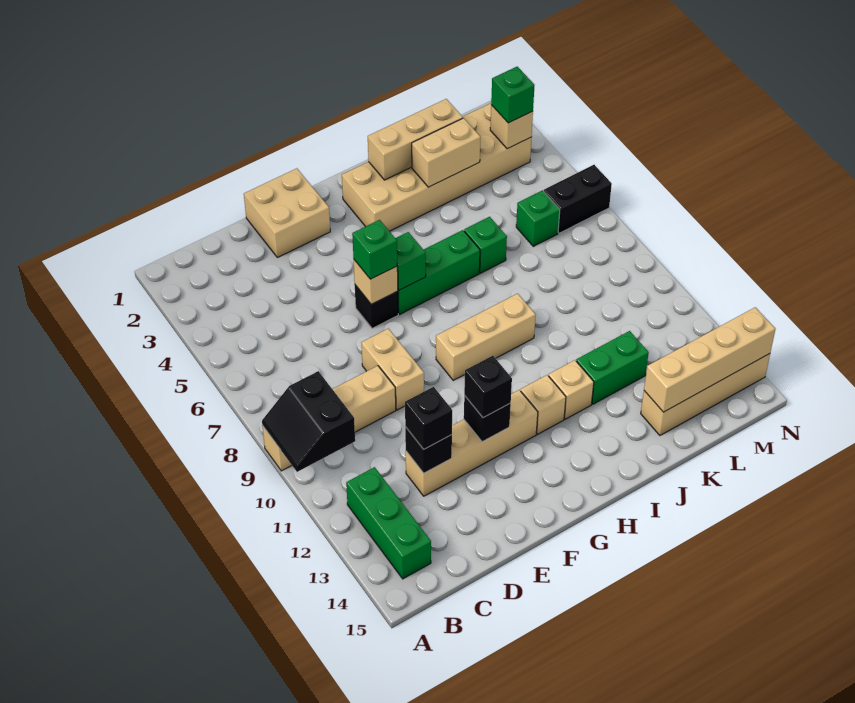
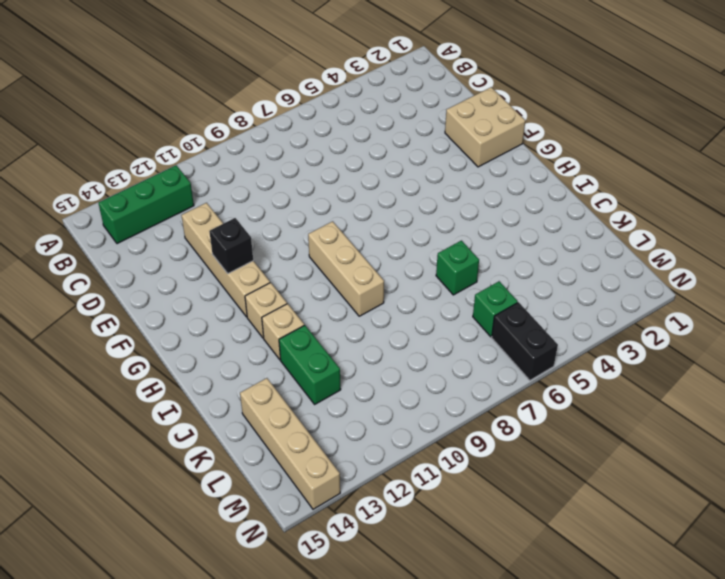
none -> tan 1x4 brick [262,366,396,471]
none -> tan 1x2 brick [362,329,424,410]
none -> black 1x1 brick [355,285,398,328]

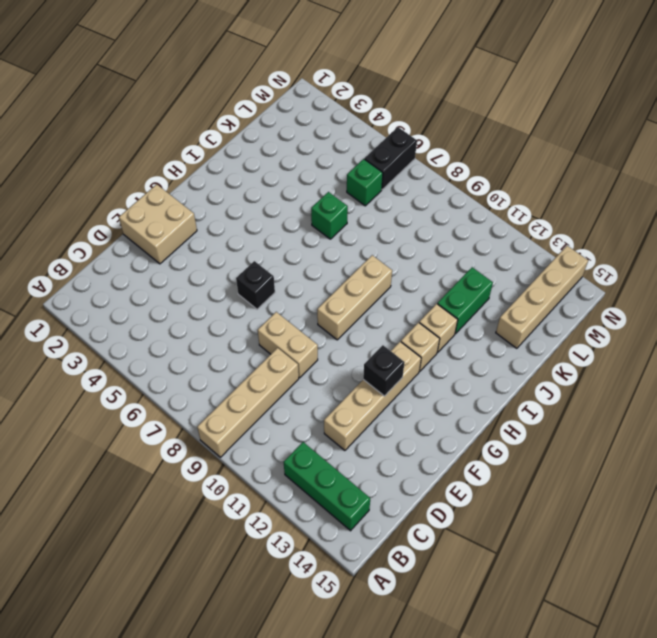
none -> green 1x3 brick [398,230,480,314]
none -> tan 2x6 brick [342,103,532,231]
none -> black 2x2 slope [262,371,355,472]

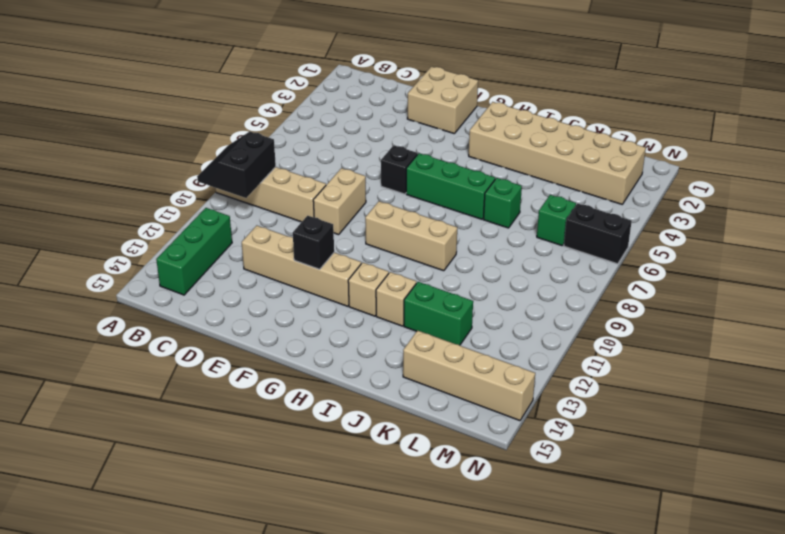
none -> black 1x1 brick [405,427,452,473]
none -> tan 1x1 brick [354,260,398,304]
none -> green 1x1 brick [395,232,426,290]

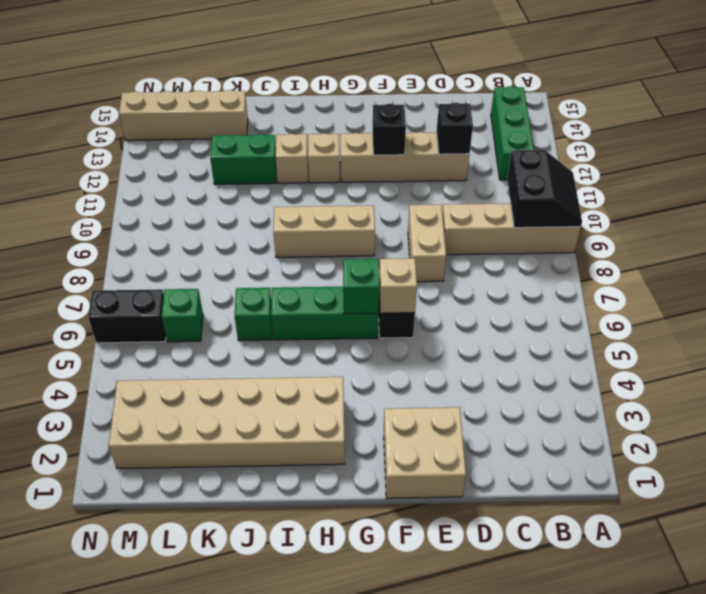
none -> tan 1x3 brick [368,99,463,180]
none -> tan 1x2 brick [412,118,481,187]
none -> tan 1x4 brick [644,307,775,412]

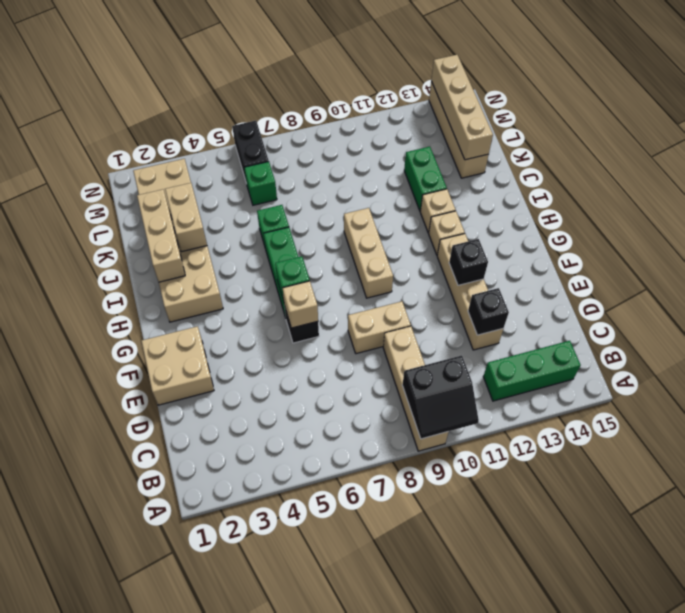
none -> tan 1x1 brick [490,105,533,149]
none -> black 1x1 brick [405,387,452,449]
none -> green 1x1 brick [352,220,397,279]

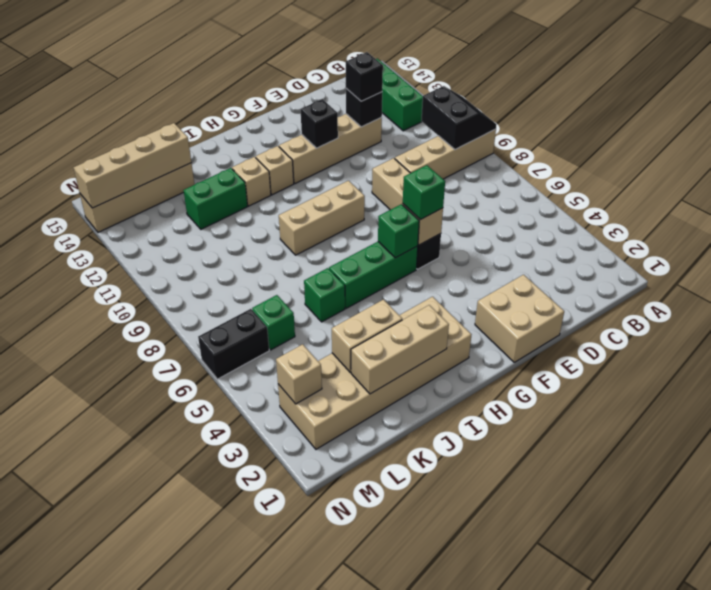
none -> black 1x1 brick [464,356,512,418]
none -> green 1x1 brick [491,67,534,123]

